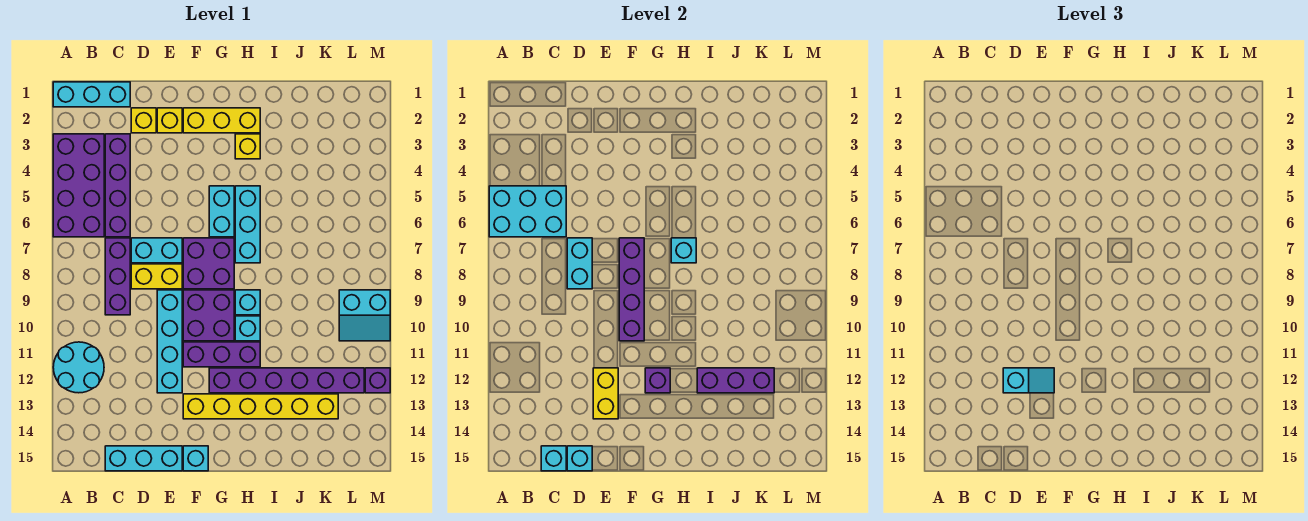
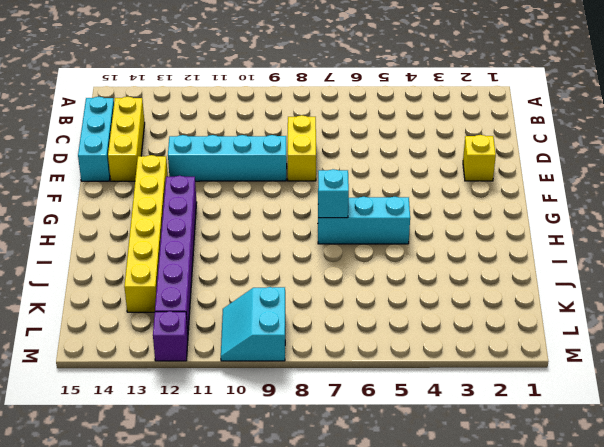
yellow 1x3 brick [108,97,145,181] -> yellow 1x3 brick moved to [183,108,260,133]
none -> cyan 1x3 brick [53,82,130,107]
none -> purple 2x4 brick [53,134,104,237]
none -> cyan 2x2 round brick [53,342,104,393]
none -> purple 1x4 brick [105,134,130,237]

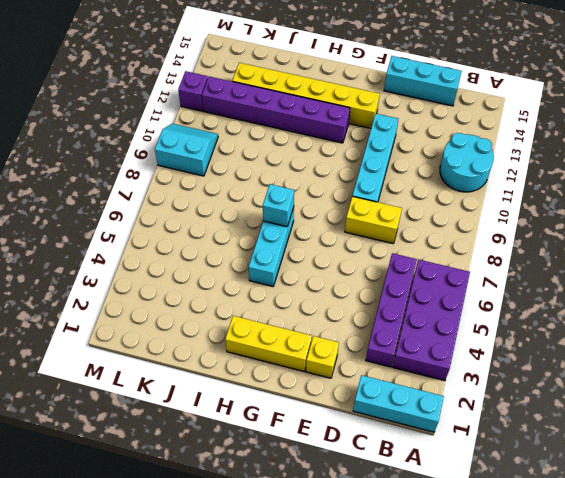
none -> purple 1x3 brick [105,238,130,315]
none -> yellow 1x1 brick [131,108,156,133]
none -> cyan 1x2 brick [131,238,182,263]
none -> purple 2x2 brick [183,238,234,289]

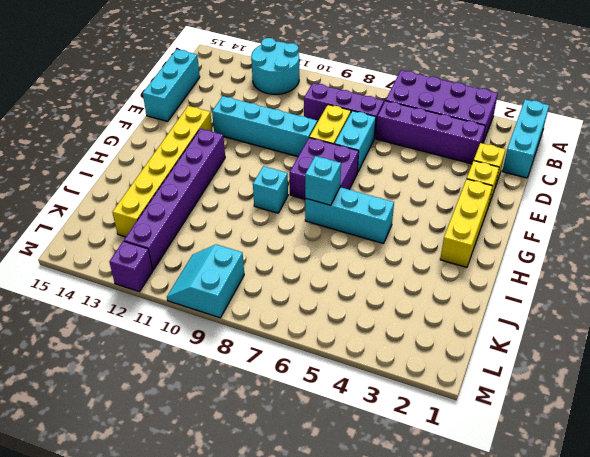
none -> purple 2x2 brick [183,290,234,341]
none -> purple 1x3 brick [183,342,260,367]
none -> cyan 1x1 brick [183,446,208,471]
none -> cyan 1x2 brick [209,186,234,237]

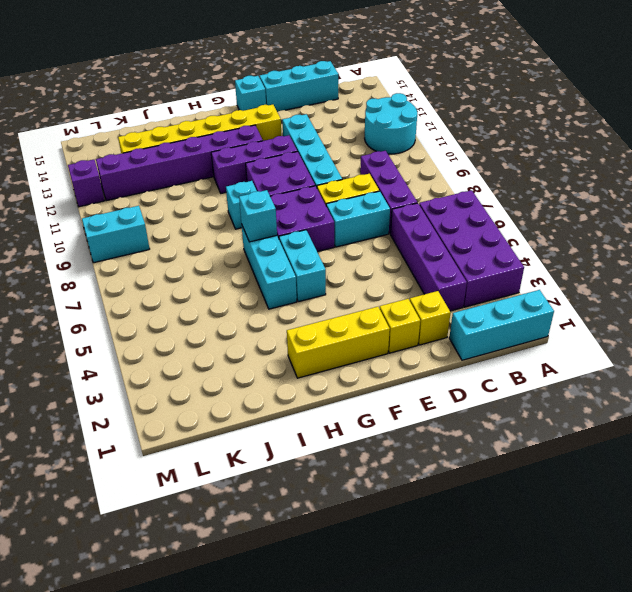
none -> yellow 1x1 brick [235,134,260,159]
none -> cyan 1x1 brick [235,316,260,341]
none -> cyan 2x3 brick [489,186,566,237]
none -> cyan 1x1 brick [541,446,566,471]

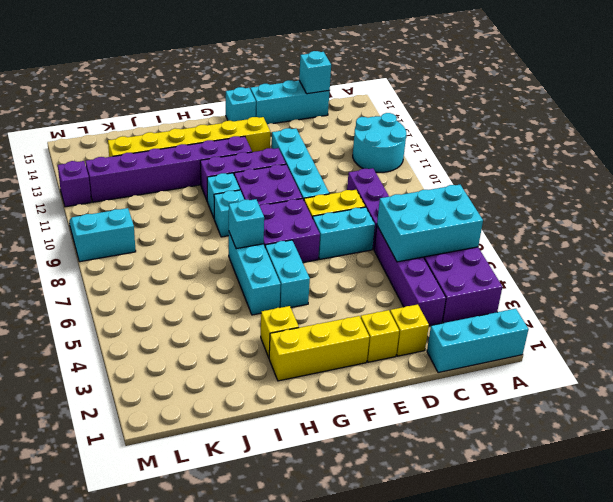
none -> cyan 1x2 brick [567,238,592,289]
none -> cyan 1x1 brick [567,446,592,471]
none -> yellow 1x2 brick [593,368,618,419]
none -> purple 1x4 brick [619,238,644,341]

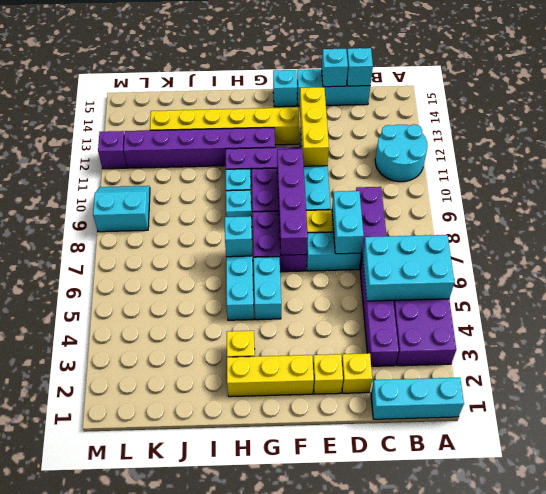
yellow 1x3 brick [300,87,329,166] -> yellow 1x2 brick [593,368,618,419]
none -> purple 1x1 brick [645,368,670,393]
none -> purple 1x3 brick [697,368,774,393]
none -> cyan 1x2 slope [1003,368,1054,393]

